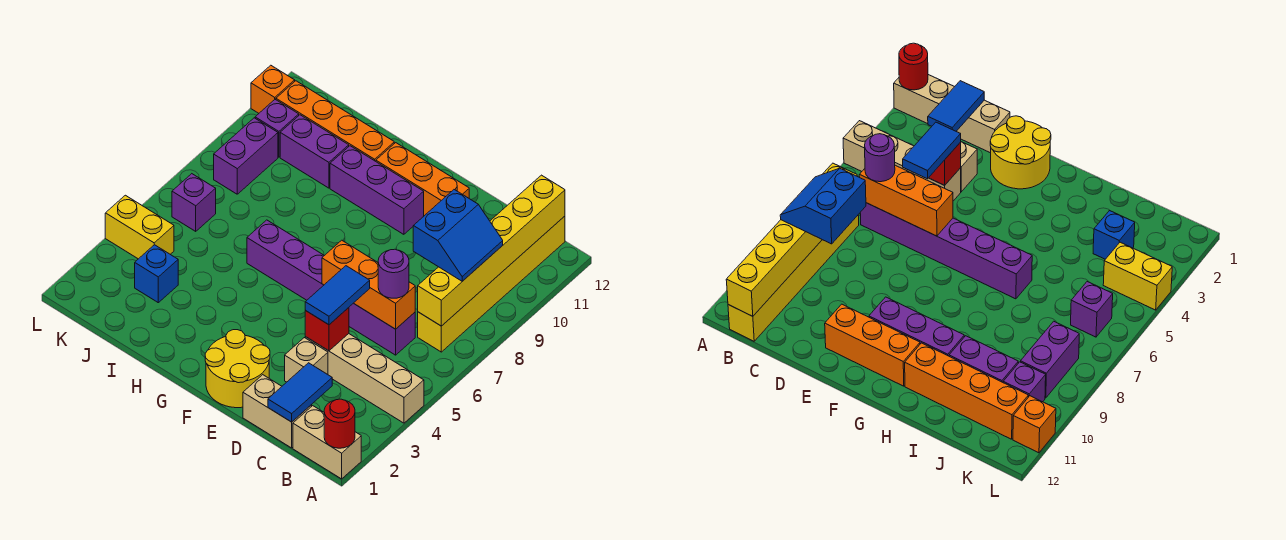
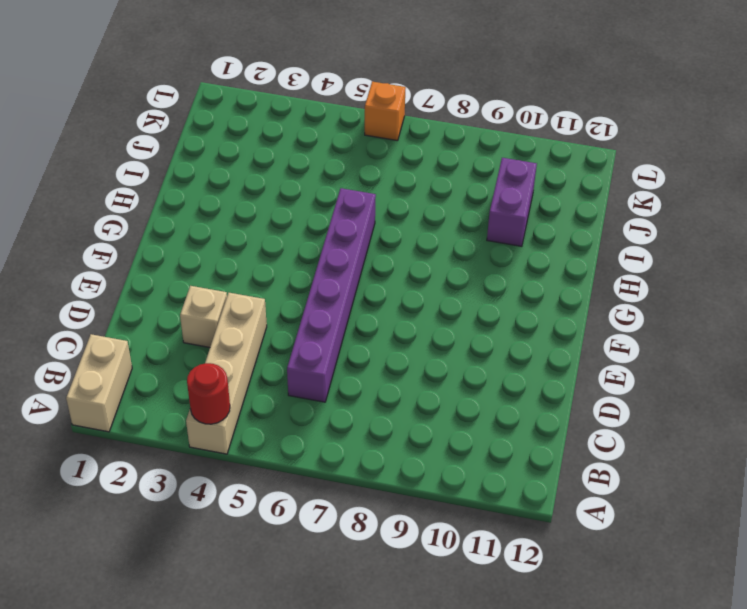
red 1x1 round brick [187,363,230,424] -> red 1x1 round brick moved to [324,399,355,448]
orange 1x1 brick [365,82,406,141] -> orange 1x1 brick moved to [251,65,295,113]
none -> yellow 1x6 brick [418,216,565,352]
none -> tan 1x2 brick [243,375,312,448]
none -> yellow 2x2 round brick [205,330,270,408]

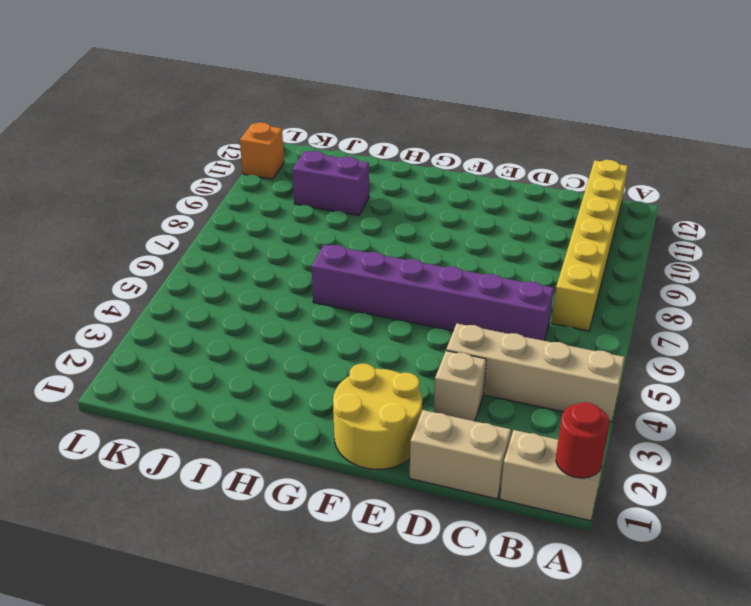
none -> orange 1x3 brick [376,143,469,216]
none -> purple 1x3 brick [330,146,424,234]
none -> orange 1x4 brick [276,81,394,161]

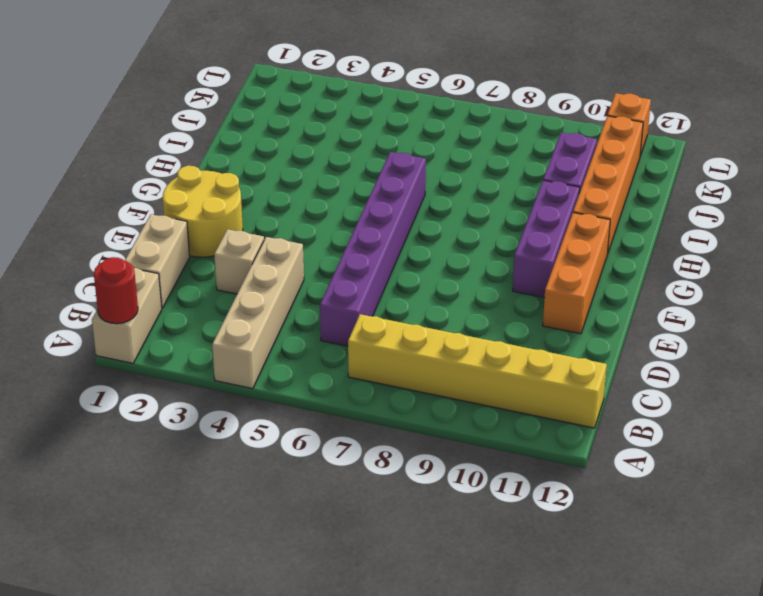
none -> blue 1x1 brick [135,245,178,303]
none -> yellow 1x2 brick [105,195,174,259]
none -> purple 1x1 brick [172,174,216,231]

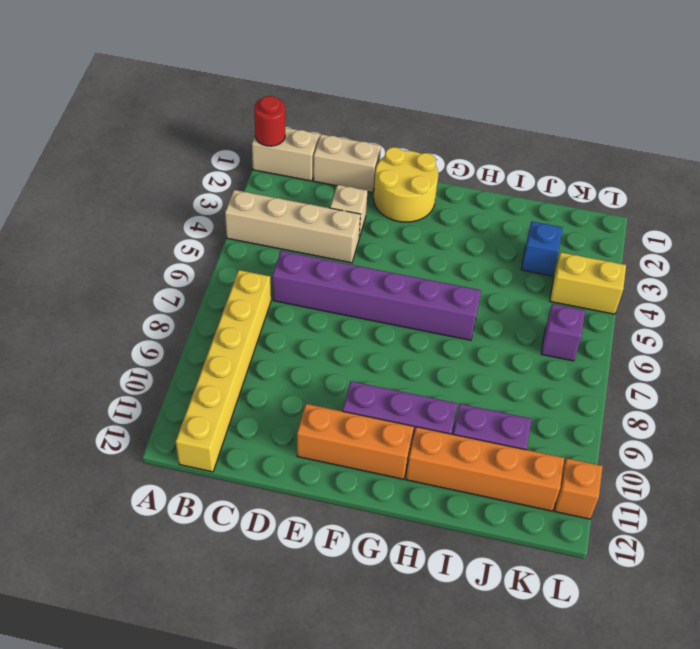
none -> purple 1x2 brick [214,118,278,194]
none -> purple 1x1 brick [255,100,299,157]
none -> yellow 1x6 brick [418,175,565,326]

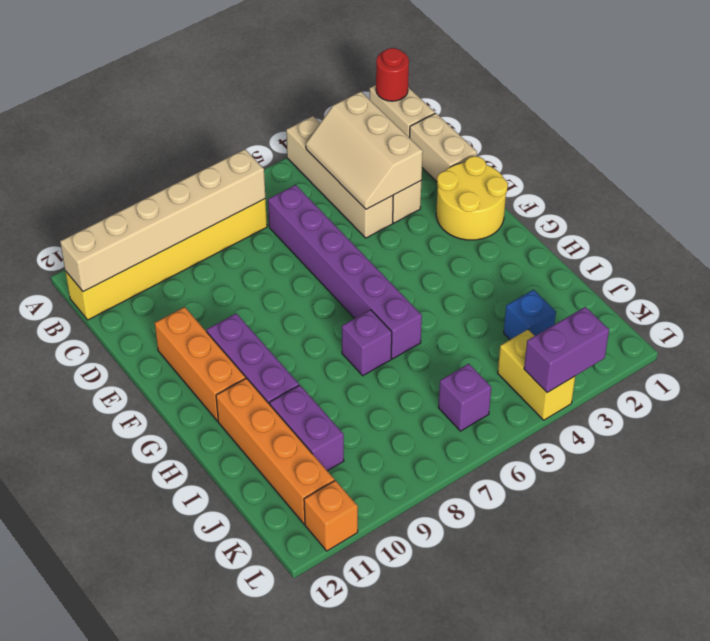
tan 2x3 slope [306,92,423,209] -> red 1x1 brick [305,308,349,351]
tan 1x6 brick [60,149,265,292] -> yellow 1x6 brick [418,175,565,326]
purple 1x1 brick [342,310,392,376] -> purple 1x1 brick moved to [255,100,299,157]
purple 1x2 brick [524,307,609,392] -> purple 1x2 brick moved to [214,118,278,194]
none -> blue 1x2 tile [268,363,332,422]
none -> orange 1x3 brick [322,240,415,329]
none -> blue 2x2 slope [413,190,503,281]

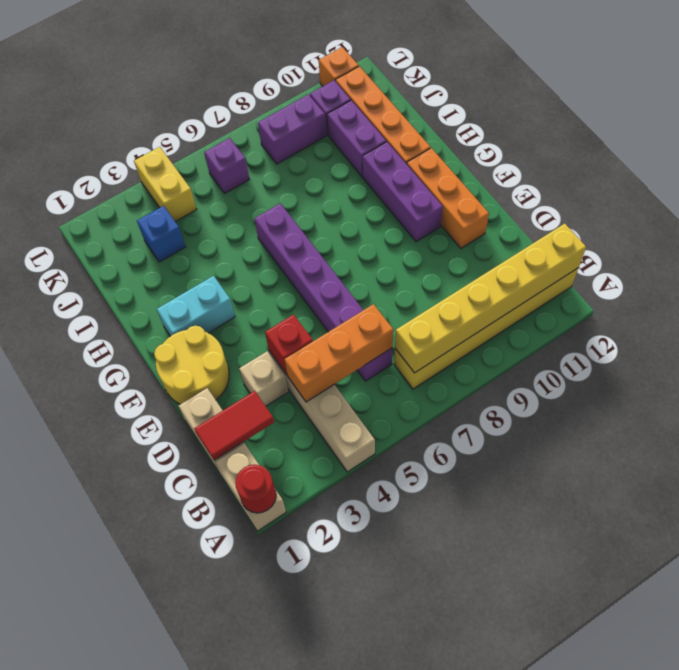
red 1x2 tile [194,391,274,460] -> blue 1x2 tile [268,363,332,422]
orange 1x3 brick [285,304,393,402] -> orange 1x3 brick turned to [322,240,415,329]
cyan 1x2 brick [157,276,235,336] -> none
none -> blue 2x2 slope [413,190,503,281]
none -> purple 1x1 round brick [378,249,409,298]
none -> blue 1x2 tile [305,266,370,325]

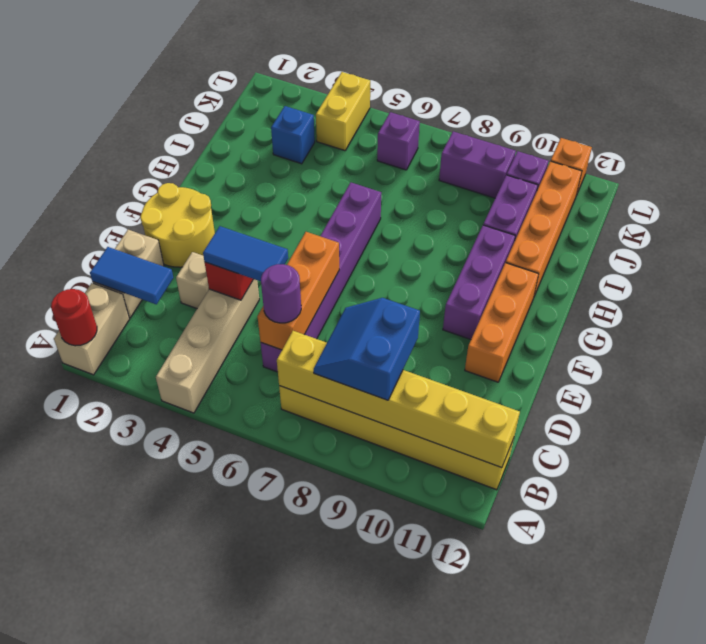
blue 2x2 slope [314,298,420,400] -> blue 2x2 slope turned to [413,190,503,281]

